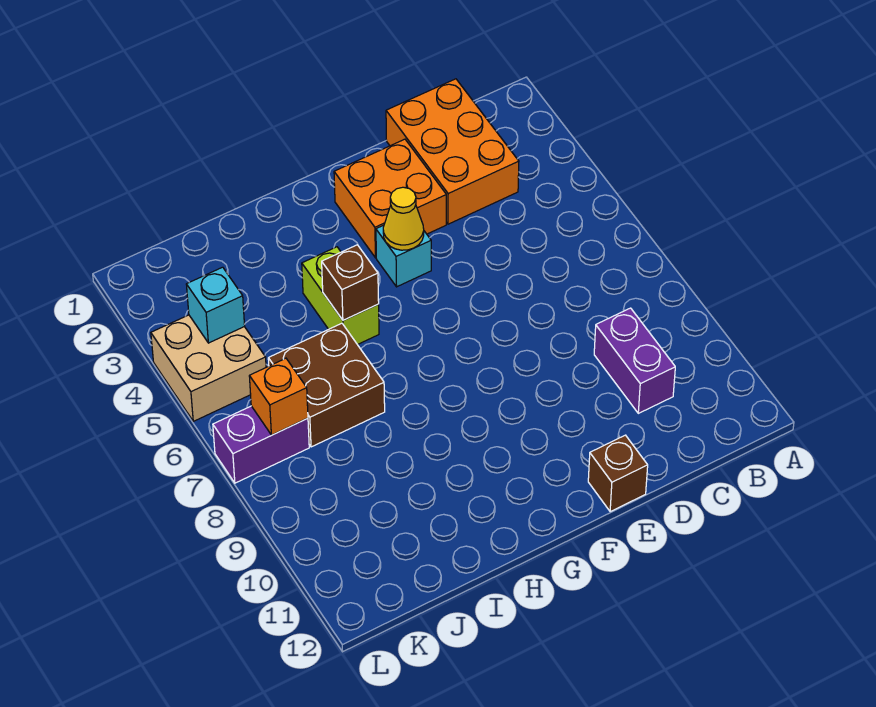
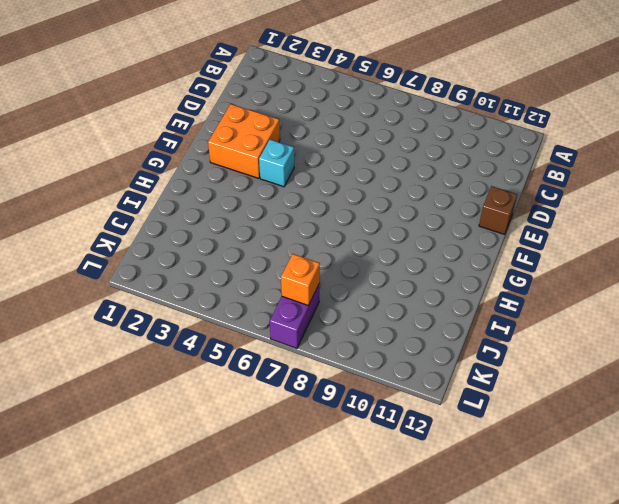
none -> orange 2x3 brick [386,79,519,224]
none -> purple 1x2 brick [594,308,675,413]
none -> lime 1x2 brick [302,247,379,345]

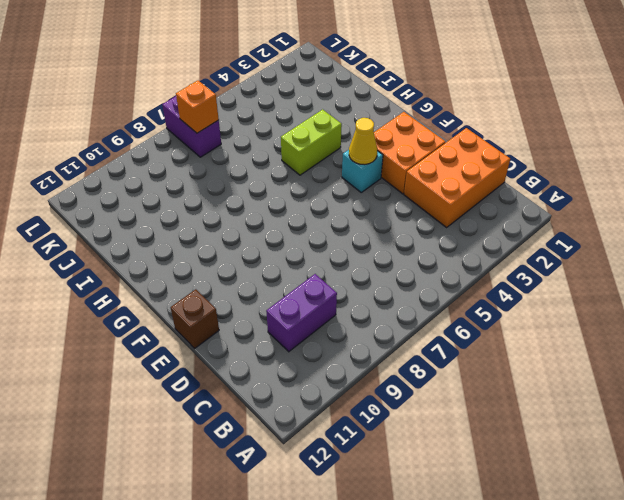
none -> brown 2x2 brick [268,323,385,447]
none -> tan 2x2 brick [151,315,266,421]
none -> brown 1x1 brick [322,245,379,320]

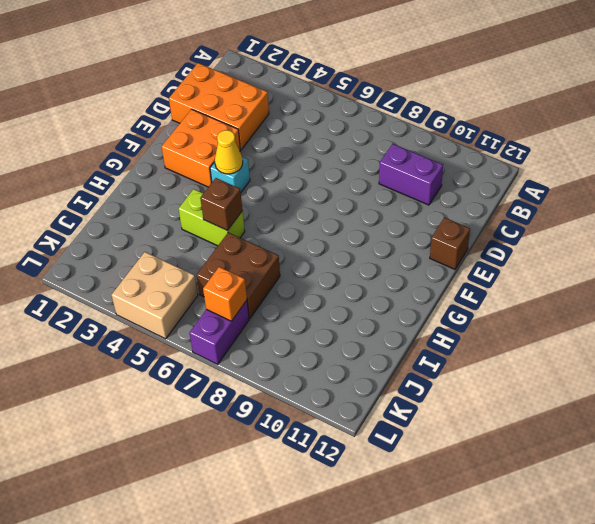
none -> cyan 1x1 brick [186,267,245,343]

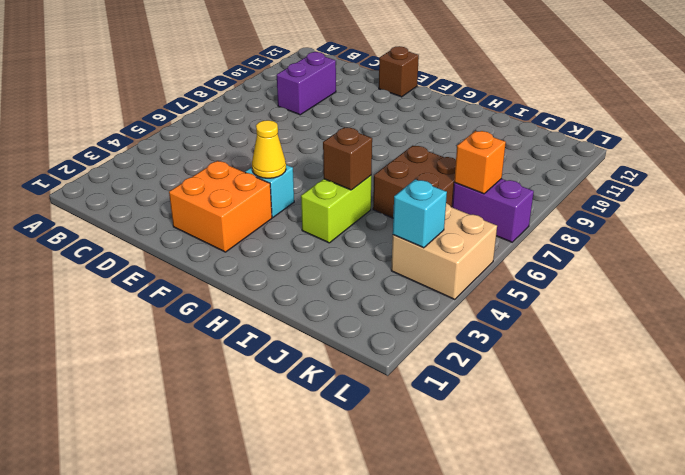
none -> orange 2x3 brick [386,79,519,224]

